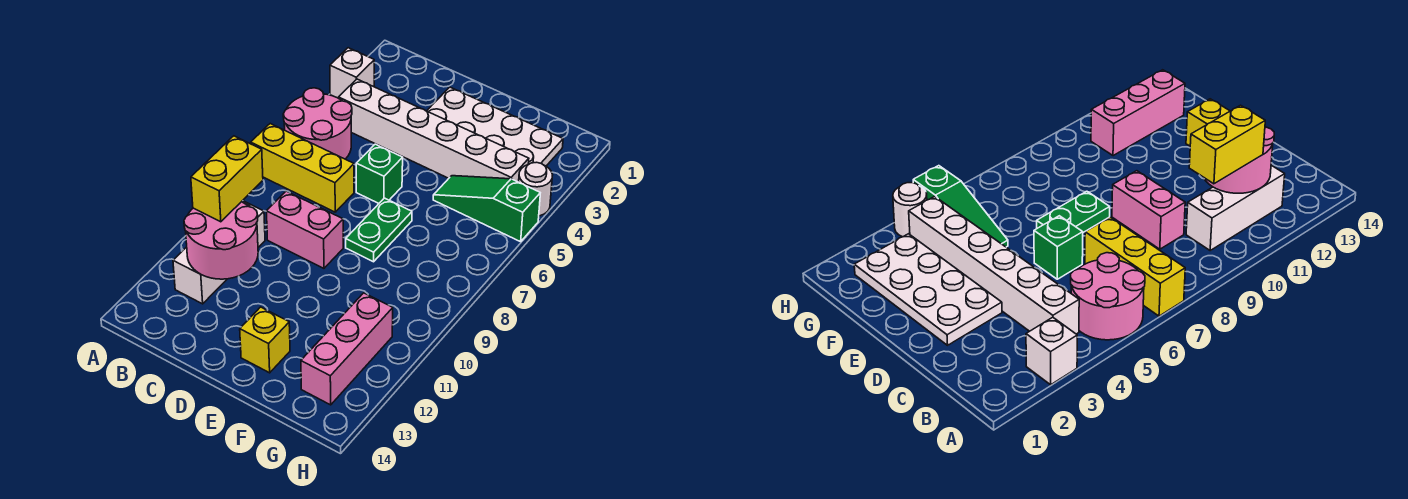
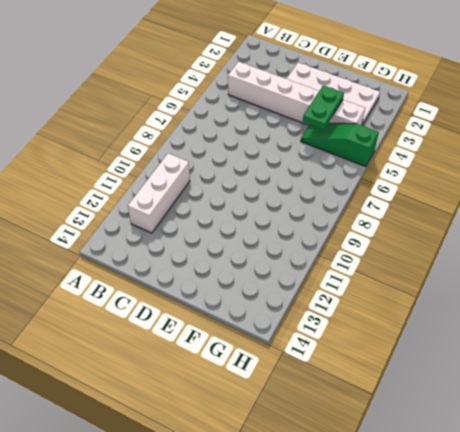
green 1x2 plate [303,85,344,130] -> green 1x2 plate moved to [346,198,412,262]
none -> white 1x1 brick [330,48,374,98]
none -> pink 2x2 round brick [283,88,352,159]
none -> yellow 1x3 brick [251,124,354,212]

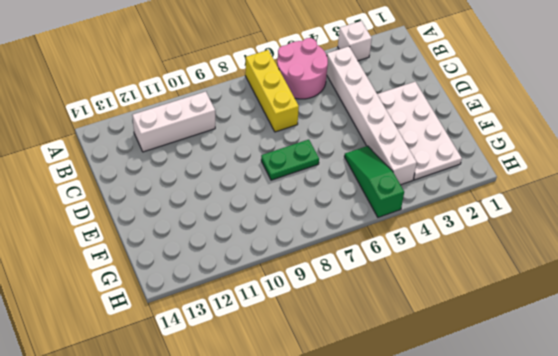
none -> pink 1x2 brick [266,191,343,268]
none -> green 1x1 brick [356,144,403,203]
none -> yellow 1x1 brick [240,307,290,373]

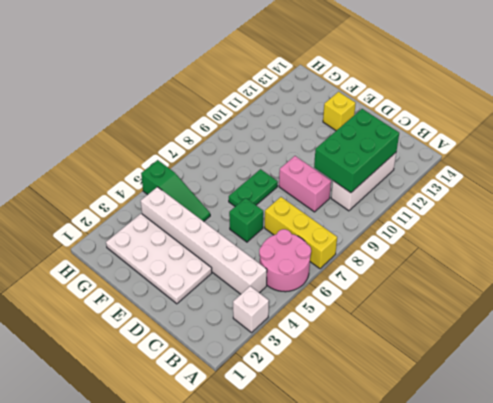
green 2x3 brick [314,109,399,193] -> pink 2x2 round brick [184,202,258,279]
none -> pink 1x3 brick [301,293,393,405]
none -> white 1x1 round brick [519,162,552,216]
none -> yellow 1x2 brick [191,136,263,222]

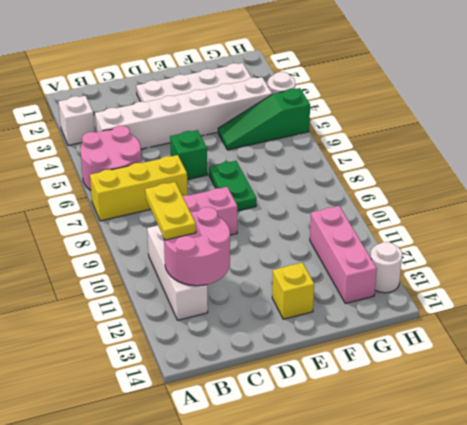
yellow 1x2 plate [145,182,196,240] -> yellow 1x2 brick [191,136,263,222]
white 1x1 round brick [370,242,402,293] -> none

